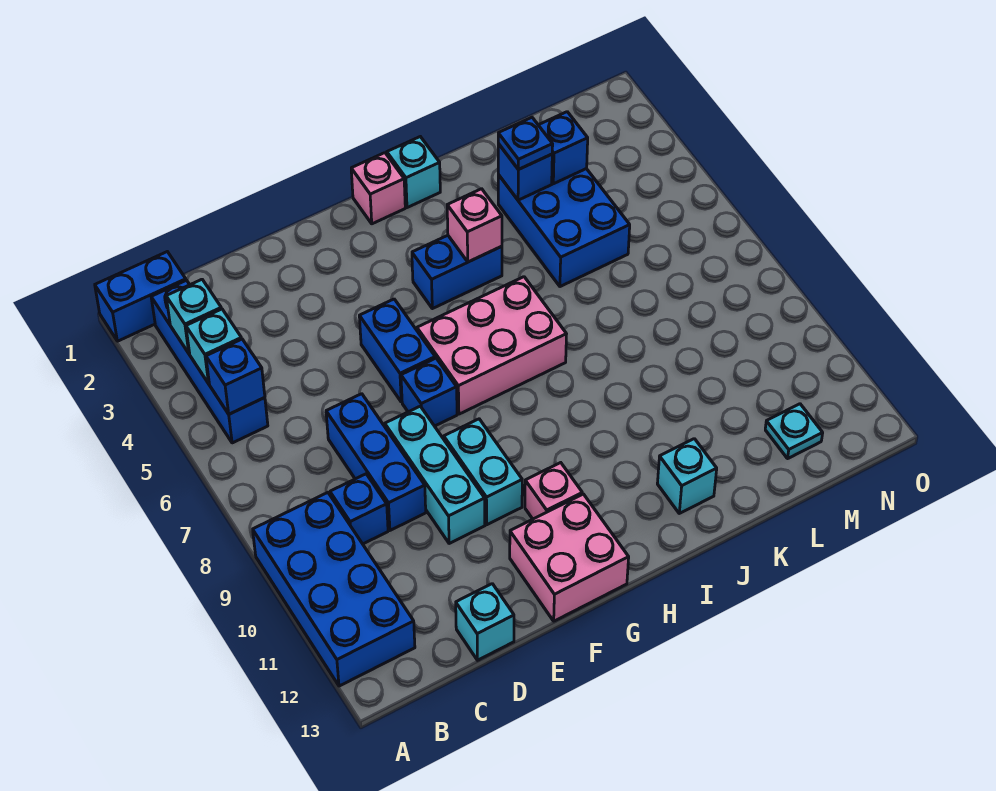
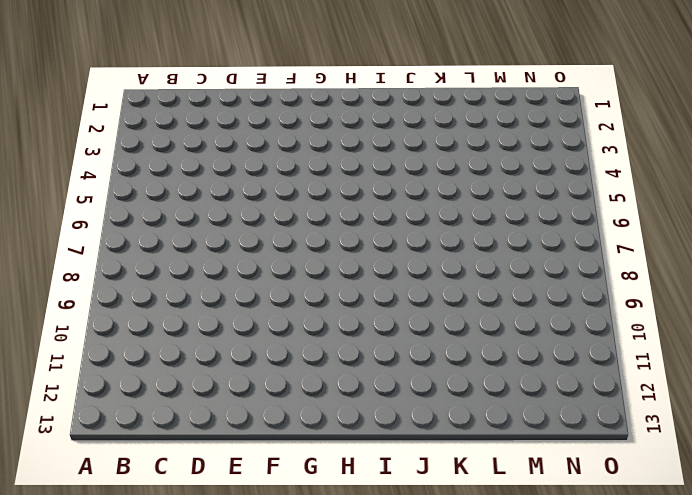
none -> blue 1x2 brick [95,252,186,341]
none -> blue 2x4 brick [253,493,415,686]
none -> blue 1x4 brick [151,280,268,443]

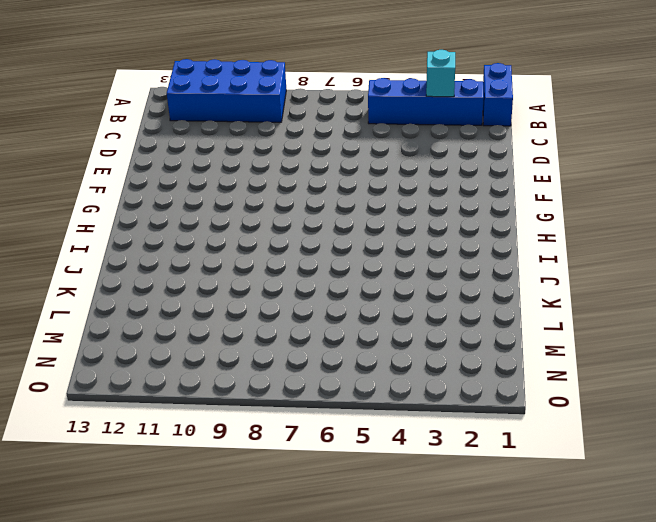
none -> blue 1x1 brick [330,474,388,544]
none -> blue 1x3 brick [326,394,426,530]
none -> cyan 1x1 brick [456,584,514,660]

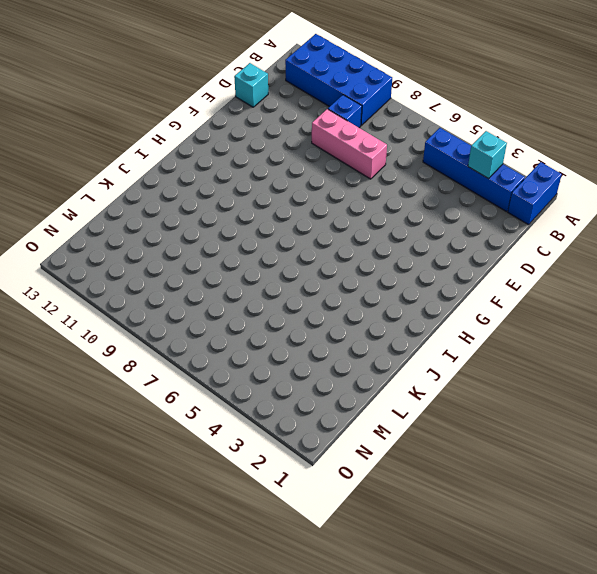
pink 1x3 brick [312,109,387,179] -> blue 1x3 brick [326,394,426,530]
none -> cyan 1x3 brick [385,406,485,544]
none -> blue 1x2 brick [359,299,435,402]
none -> blue 1x1 brick [401,358,457,426]

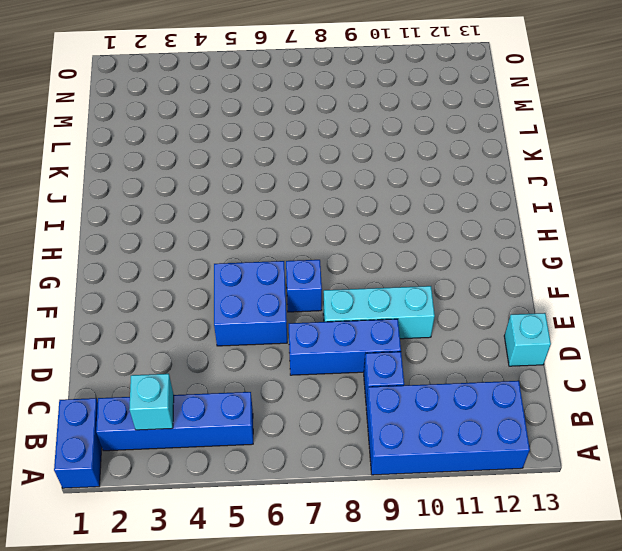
blue 2x2 brick [214,261,287,346] -> blue 1x2 brick [359,299,435,402]
none -> cyan 1x2 brick [444,419,522,525]
none -> pink 2x2 brick [510,494,629,621]
none -> pink 2x3 brick [417,277,566,414]

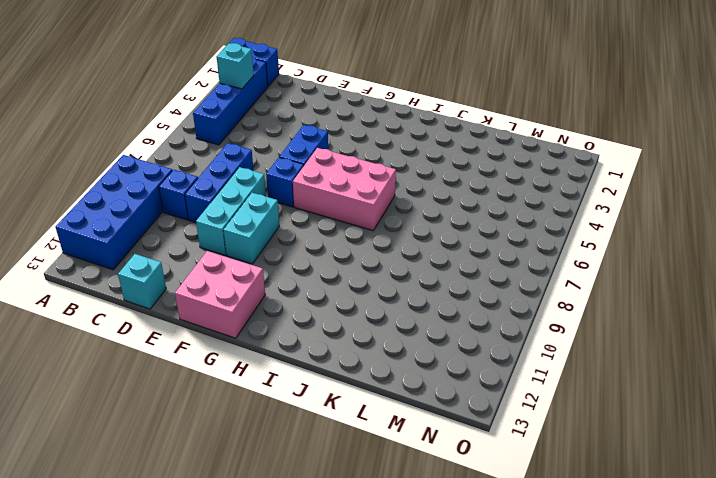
none -> pink 1x1 brick [525,463,582,519]
none -> pink 1x1 brick [351,153,405,224]
none -> blue 1x2 brick [412,235,502,309]

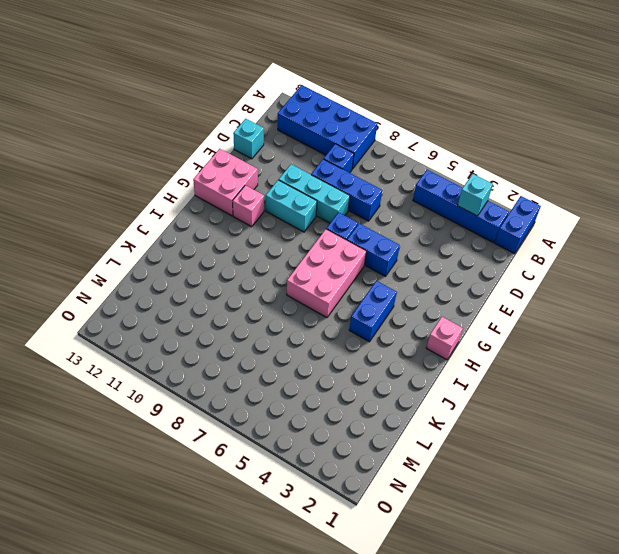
none -> cyan 1x1 brick [387,137,440,208]
none -> cyan 1x1 brick [657,439,717,513]
none -> blue 2x3 brick [498,169,630,287]

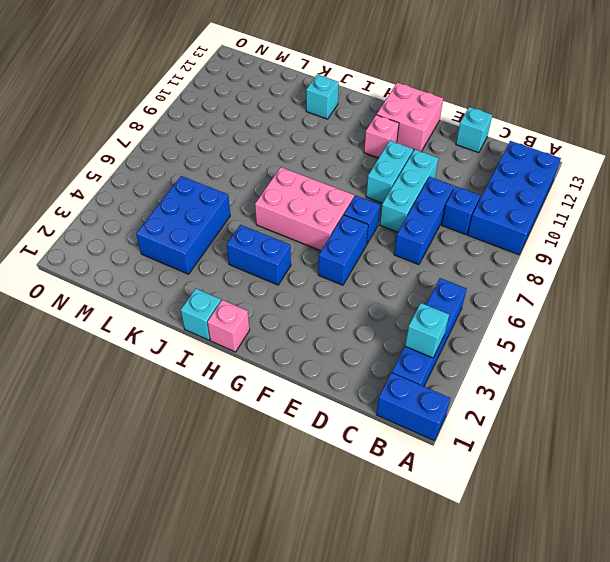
none -> cyan 1x1 plate [765,404,823,458]
none -> cyan 1x1 brick [186,309,242,384]
none -> blue 1x1 brick [206,339,265,414]

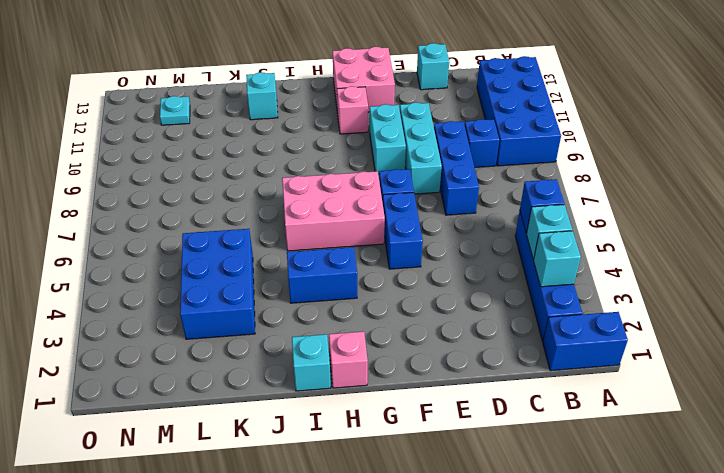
none -> pink 1x1 brick [447,189,502,262]
none -> blue 1x1 brick [498,144,552,200]
none -> blue 1x1 brick [539,112,588,184]

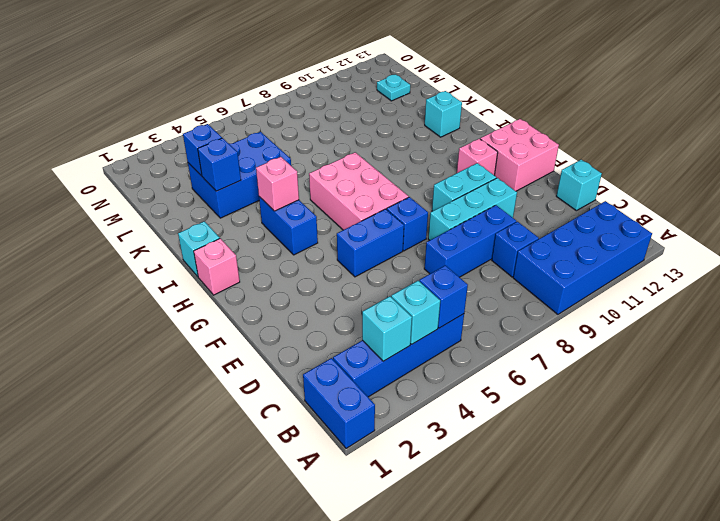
none -> blue 1x1 plate [498,117,553,169]

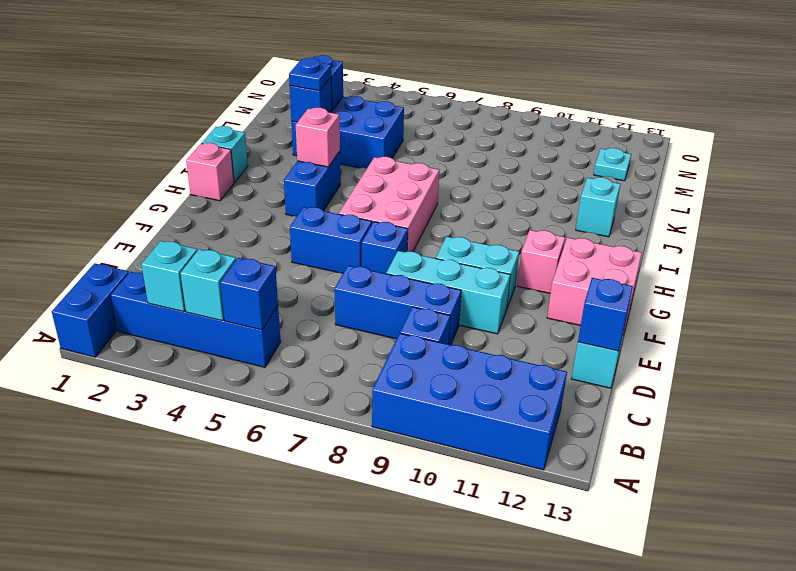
blue 1x1 brick [578,278,633,351] -> none

